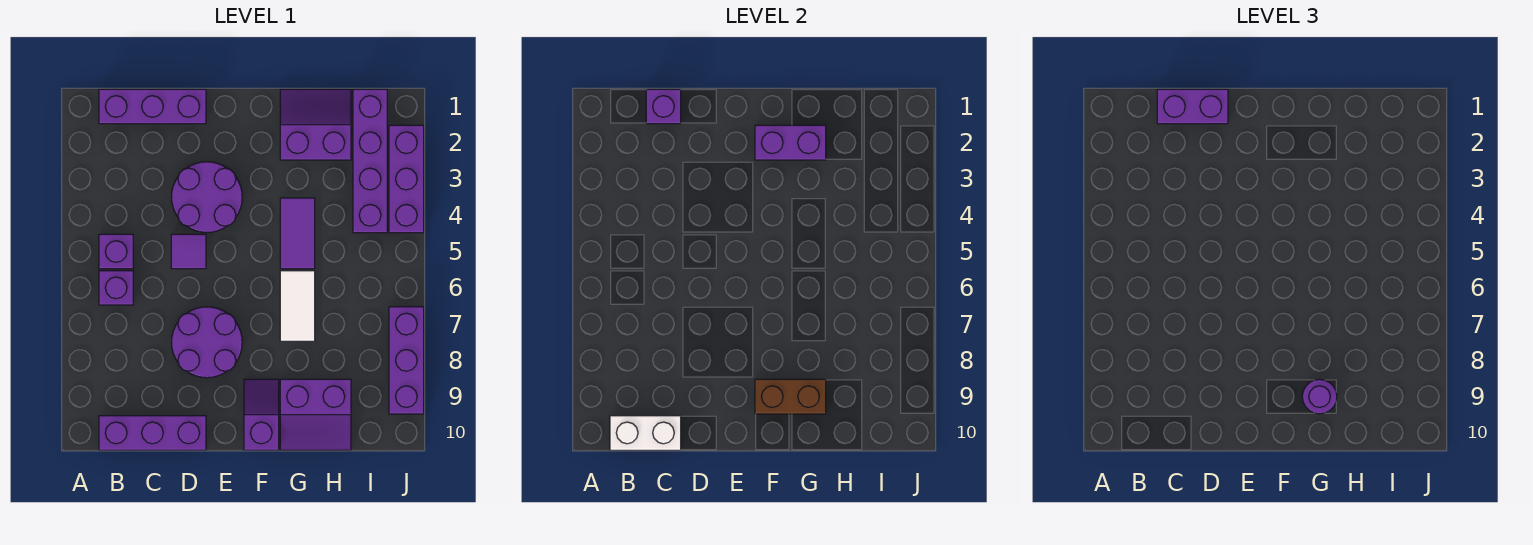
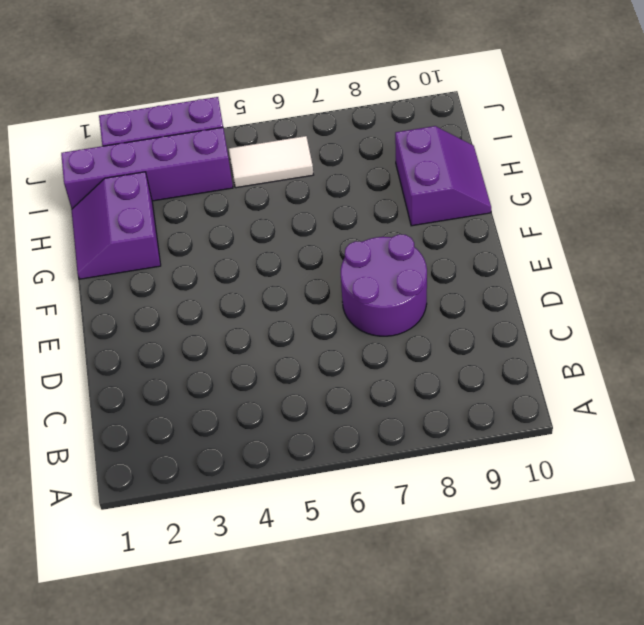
white 1x2 tile [229,136,313,188] -> white 1x2 tile moved to [280,271,315,341]
none -> purple 1x3 brick [99,89,206,124]
none -> purple 1x1 brick [99,234,133,269]
none -> purple 1x1 brick [99,271,133,305]

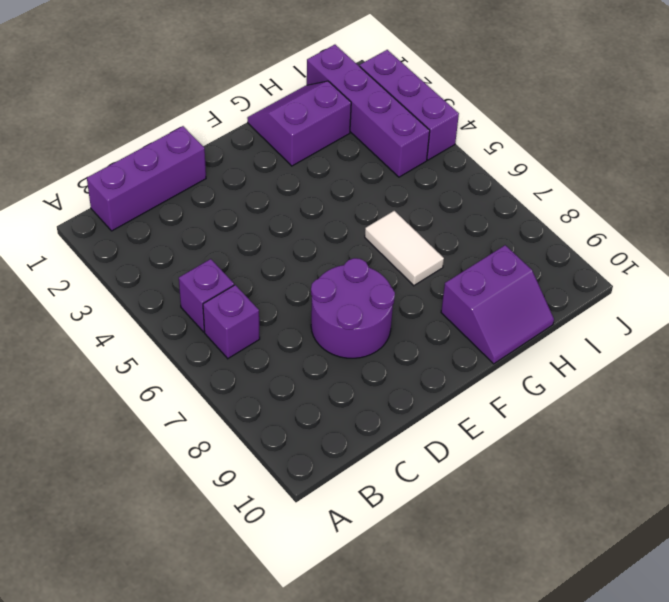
none -> purple 1x3 brick [99,416,206,450]
none -> purple 2x2 round brick [172,162,242,233]
none -> purple 1x1 tile [171,234,206,269]

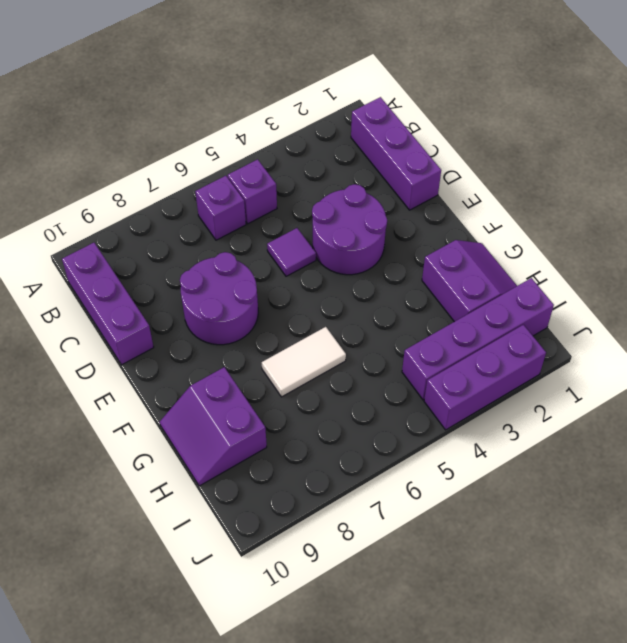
none -> purple 1x2 slope [244,379,279,450]
none -> purple 1x2 tile [280,198,315,269]
none -> purple 1x3 brick [389,307,424,414]

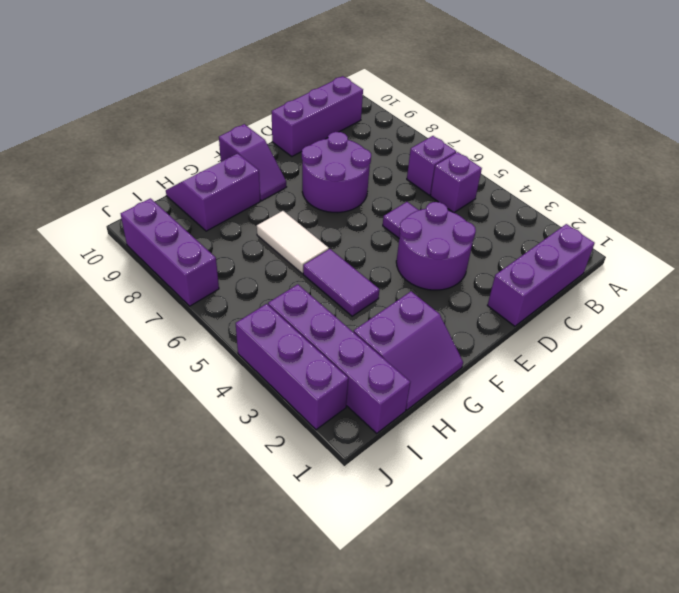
none -> white 1x2 brick [610,416,681,450]
none -> purple 1x1 brick [646,89,681,124]
none -> purple 1x2 brick [755,125,826,160]

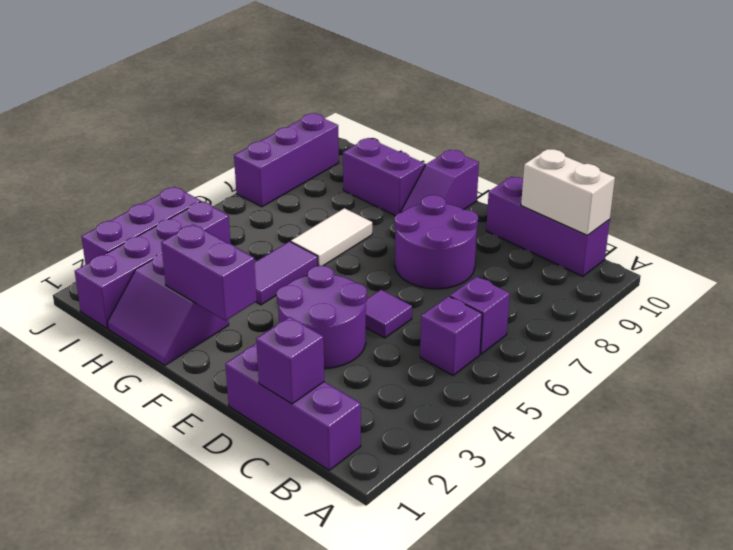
none -> brown 1x2 brick [755,379,826,414]
none -> purple 1x2 brick [1157,89,1228,124]
none -> purple 1x1 round brick [1302,379,1337,414]

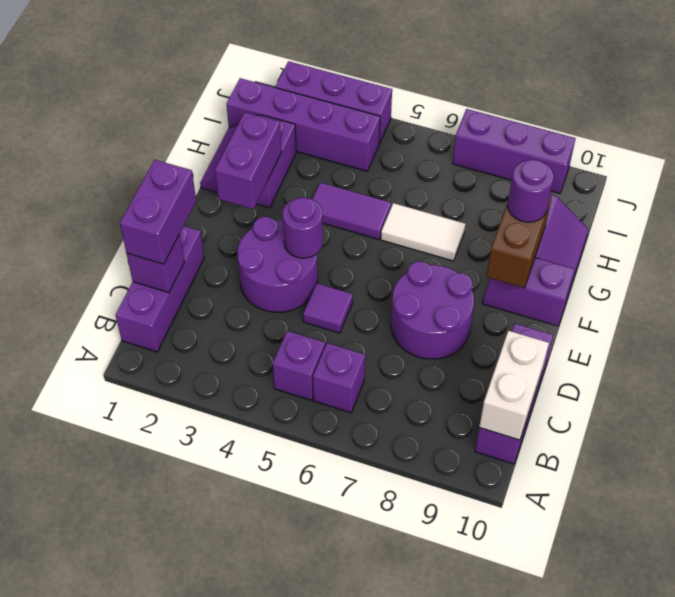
purple 1x1 round brick [283,197,323,258] -> none

